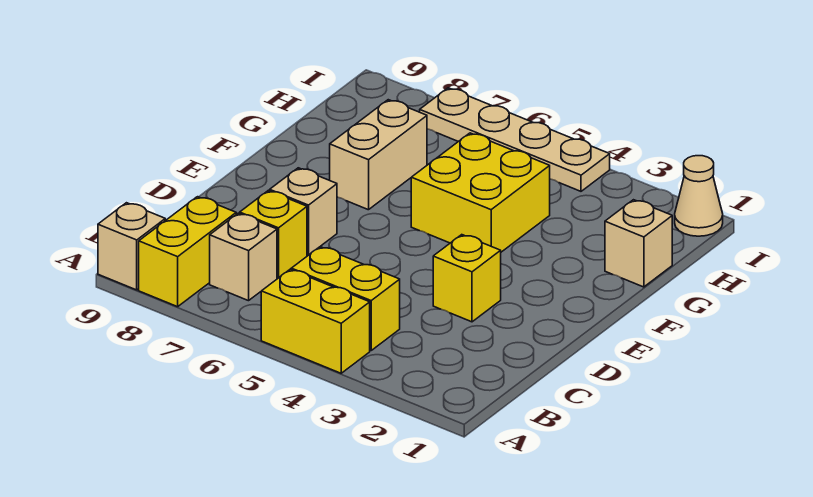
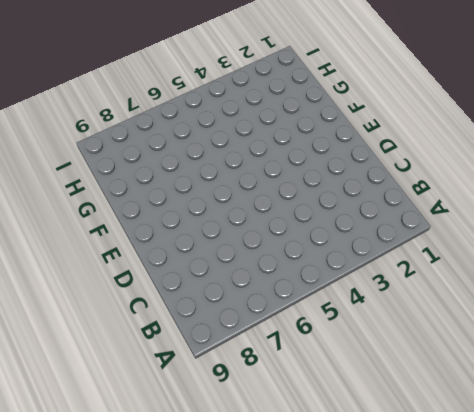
none -> yellow 1x2 brick [261,269,370,373]
none -> yellow 1x2 brick [139,197,236,307]
none -> tan 1x1 brick [98,203,165,290]

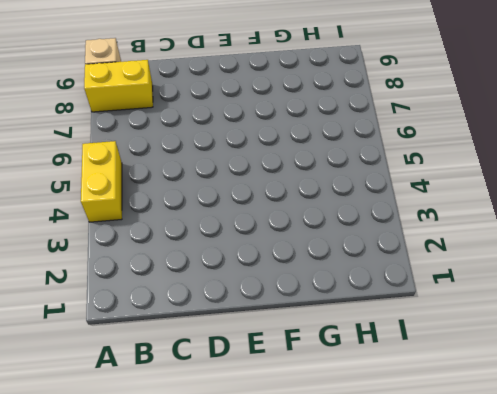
none -> yellow 1x2 brick [291,247,400,351]
none -> tan 1x1 brick [210,213,277,301]
none -> yellow 1x1 brick [240,191,307,278]

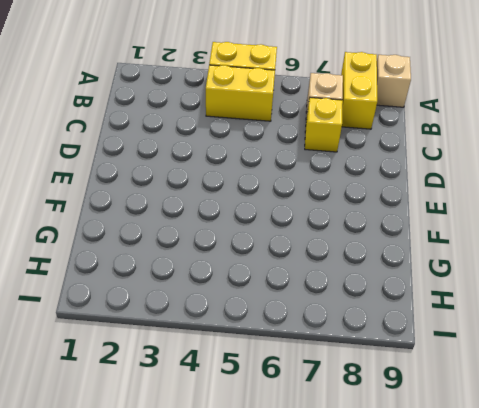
none -> yellow 1x1 brick [433,235,501,322]
none -> tan 1x1 brick [270,168,337,255]
none -> yellow 2x2 brick [411,133,550,252]

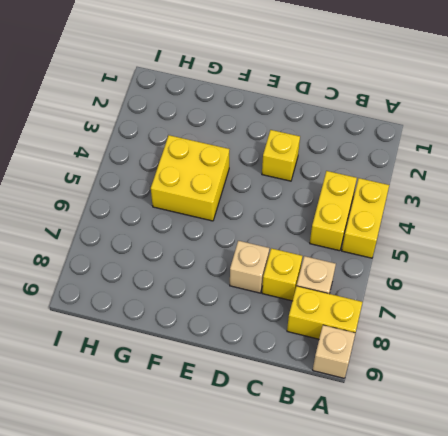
none -> tan 1x2 brick [330,100,427,210]
none -> tan 1x1 brick [605,200,672,287]
none -> tan 1x1 cone [675,156,723,236]

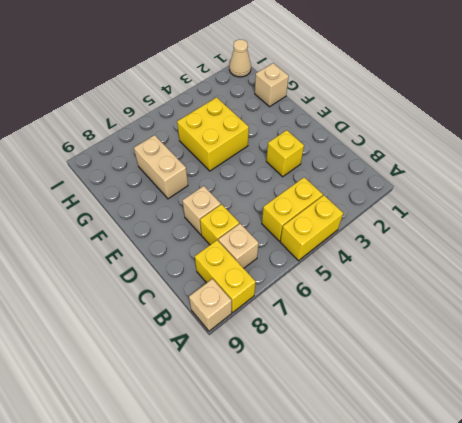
none -> tan 1x4 plate [420,88,610,191]

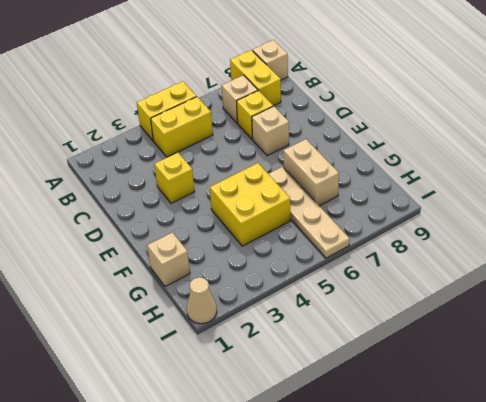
tan 1x4 plate [269,167,350,258] -> tan 1x4 plate turned to [420,88,610,191]

